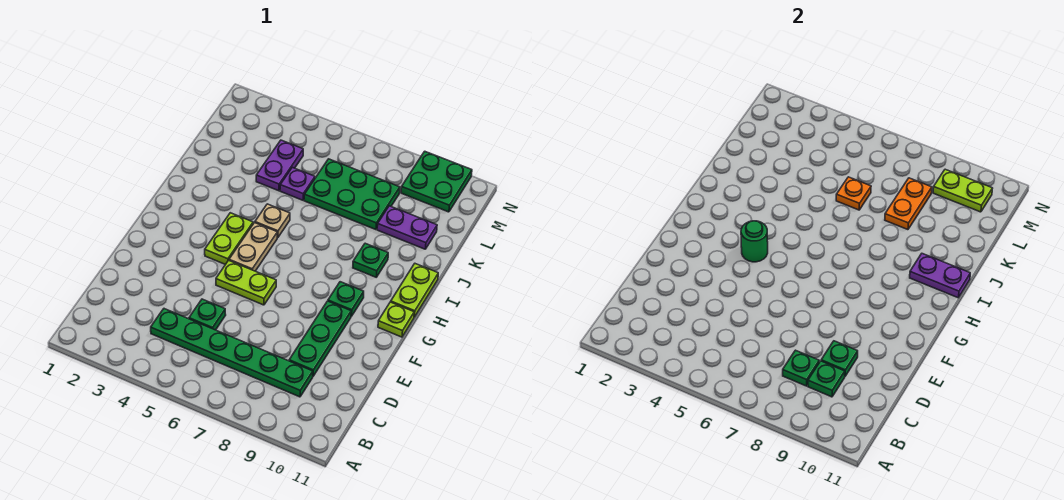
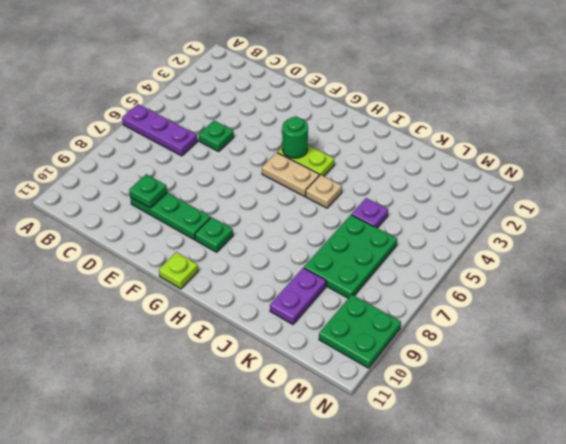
purple 1x3 plate [122,104,197,156] -> green 1x6 plate [151,309,313,397]
none -> lime 1x2 plate [216,260,276,305]
none -> lime 1x2 plate [391,264,438,317]
none -> green 1x1 plate [353,243,388,277]

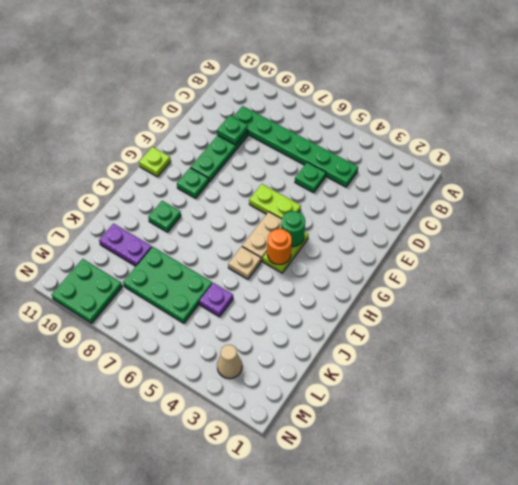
orange 1x1 round brick [267,229,292,265] -> none
tan 1x1 cone [217,345,242,379] -> none
none -> lime 1x2 plate [391,264,438,317]
none -> purple 1x2 plate [256,140,303,191]
none -> green 1x1 plate [783,350,819,386]

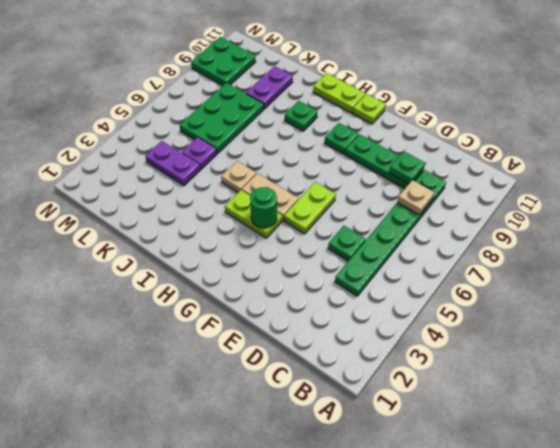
tan 1x1 plate [397,180,434,215] -> green 1x1 plate [783,350,819,386]
none -> green 1x1 plate [808,361,845,397]
none -> purple 1x2 plate [910,254,970,298]
none -> orange 1x1 plate [836,177,871,210]

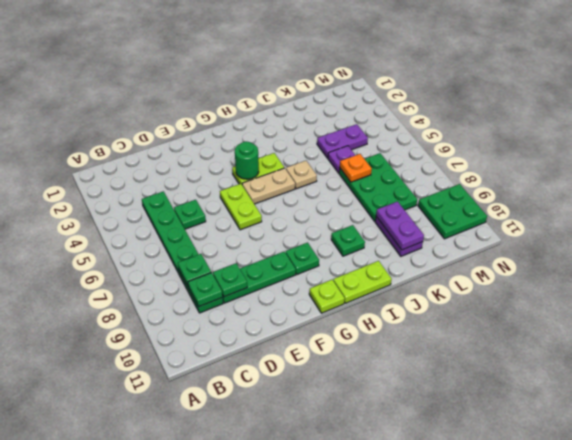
purple 1x2 plate [376,202,424,250] -> purple 1x2 plate moved to [910,254,970,298]
none -> orange 1x2 plate [885,178,932,230]
none -> lime 1x2 plate [933,169,993,212]

